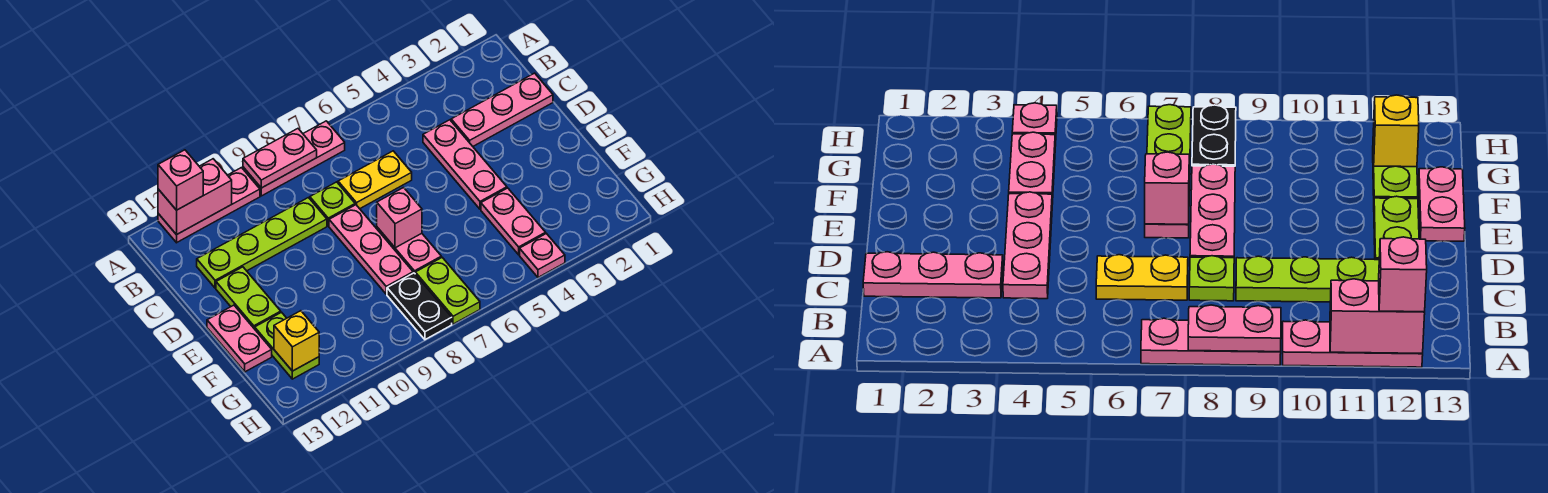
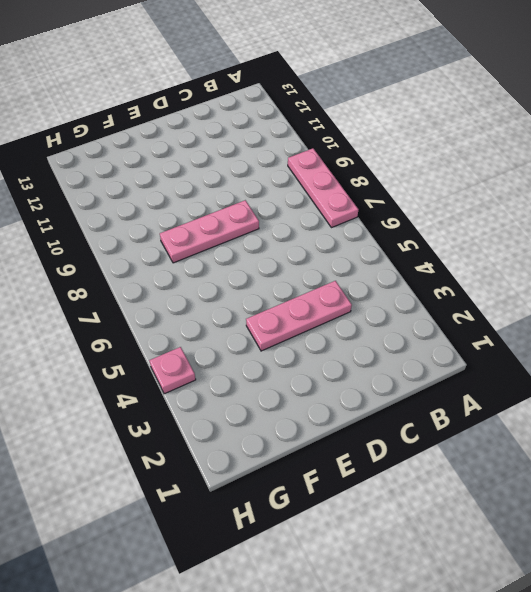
none -> pink 1x3 plate [158,168,260,243]
none -> pink 1x3 plate [451,73,553,146]
none -> yellow 1x2 plate [338,151,412,209]

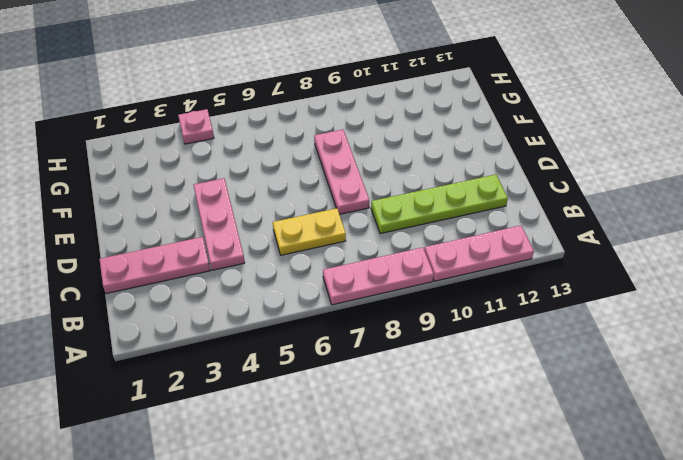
none -> lime 1x1 plate [310,182,355,226]
none -> lime 1x2 plate [216,267,281,329]
none -> pink 1x2 plate [377,227,441,273]

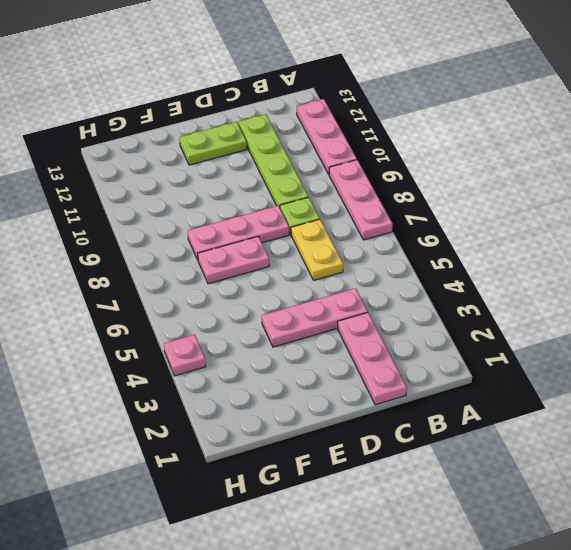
none -> pink 1x2 plate [207,305,272,372]
none -> pink 1x2 plate [481,188,546,255]
none -> lime 1x2 plate [255,312,319,379]

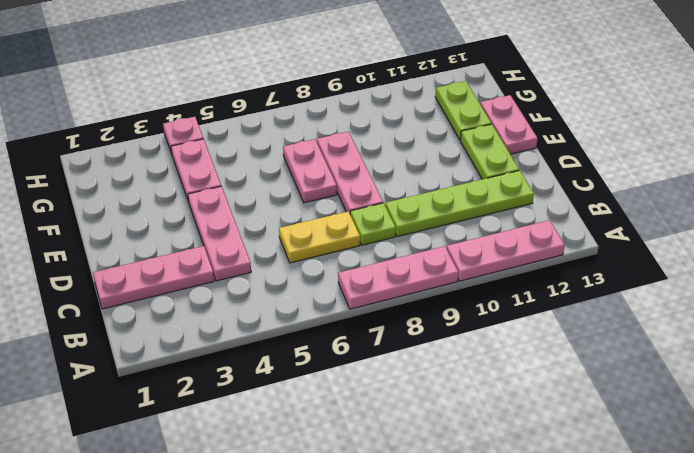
none -> lime 1x2 plate [415,258,480,324]
none -> black 1x2 plate [387,273,452,340]
none -> pink 1x2 plate [243,129,317,188]

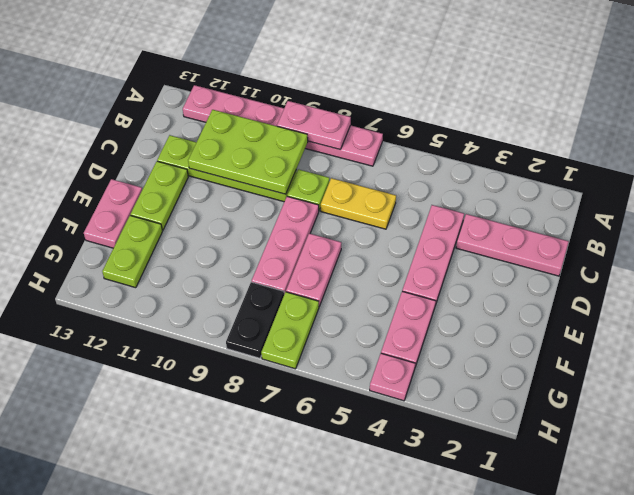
lime 2x3 plate [188,110,308,194] -> none
none -> pink 1x2 brick [158,159,232,235]
none -> pink 1x1 brick [377,188,422,248]
none -> yellow 1x1 brick [274,311,319,371]

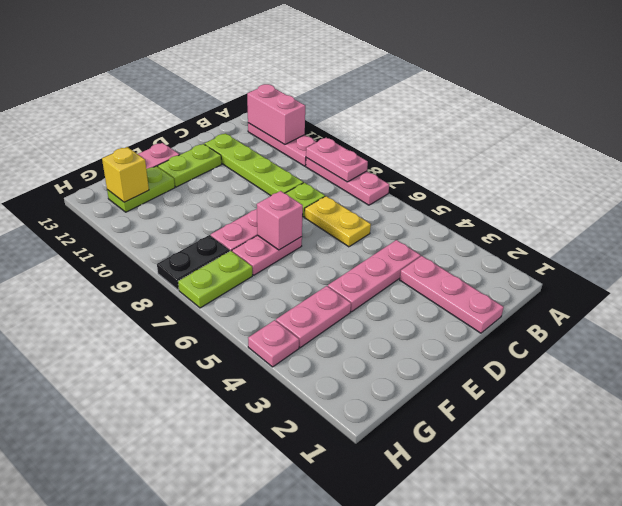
none -> pink 1x1 brick [158,150,203,210]

